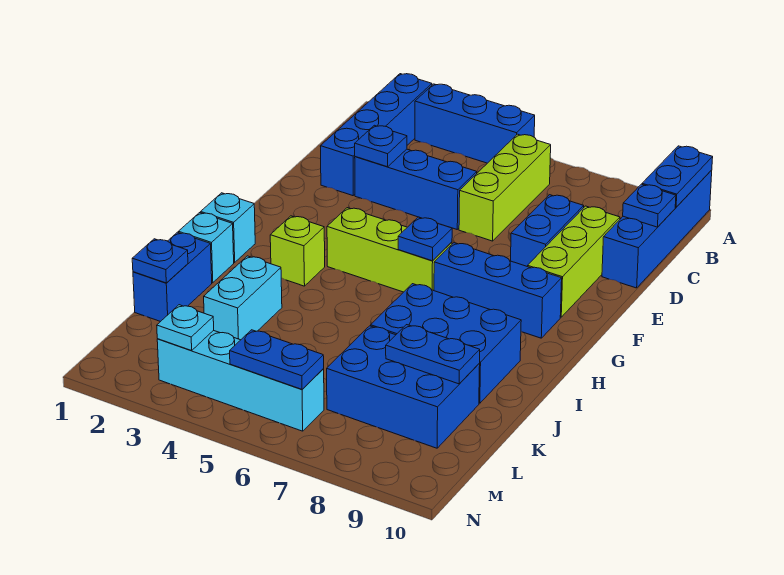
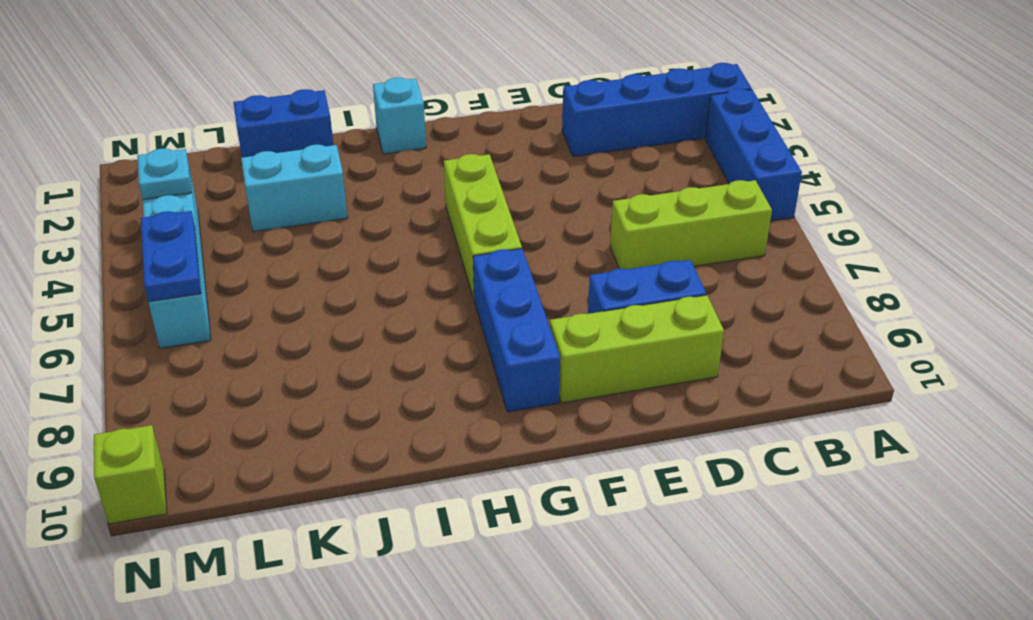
lime 1x1 brick [94,425,167,524] -> lime 1x1 brick moved to [270,216,325,286]
none -> blue 1x4 brick [602,170,712,288]
none -> blue 1x3 brick [355,149,477,229]
none -> cyan 1x1 brick [178,213,234,283]

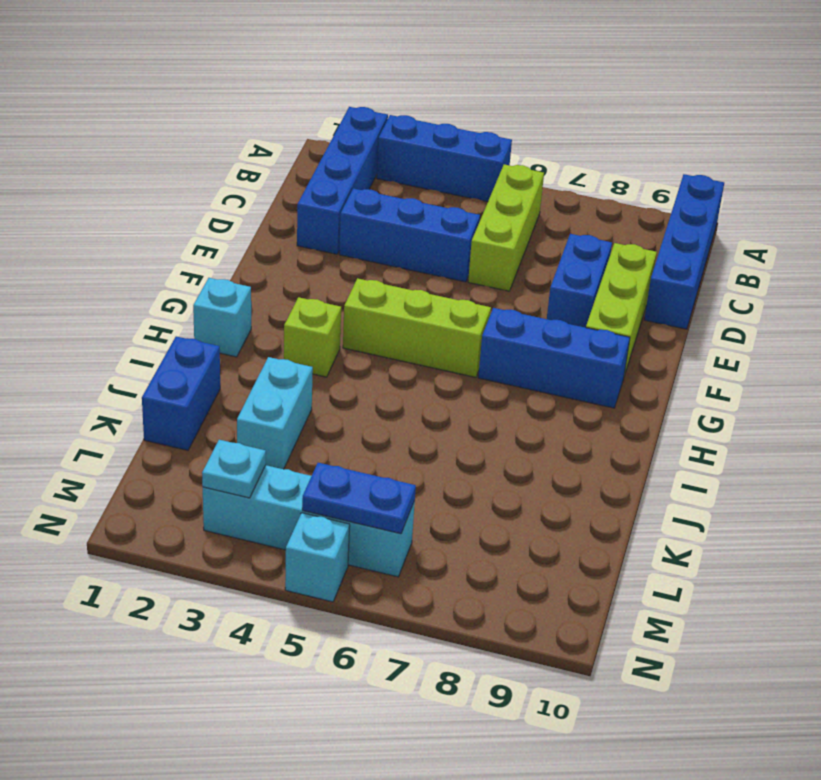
cyan 1x1 brick [285,513,350,602] -> cyan 1x1 brick moved to [178,213,234,283]
none -> blue 2x3 brick [371,284,521,403]
none -> blue 2x3 brick [327,326,480,448]
none -> blue 1x2 plate [642,146,713,207]

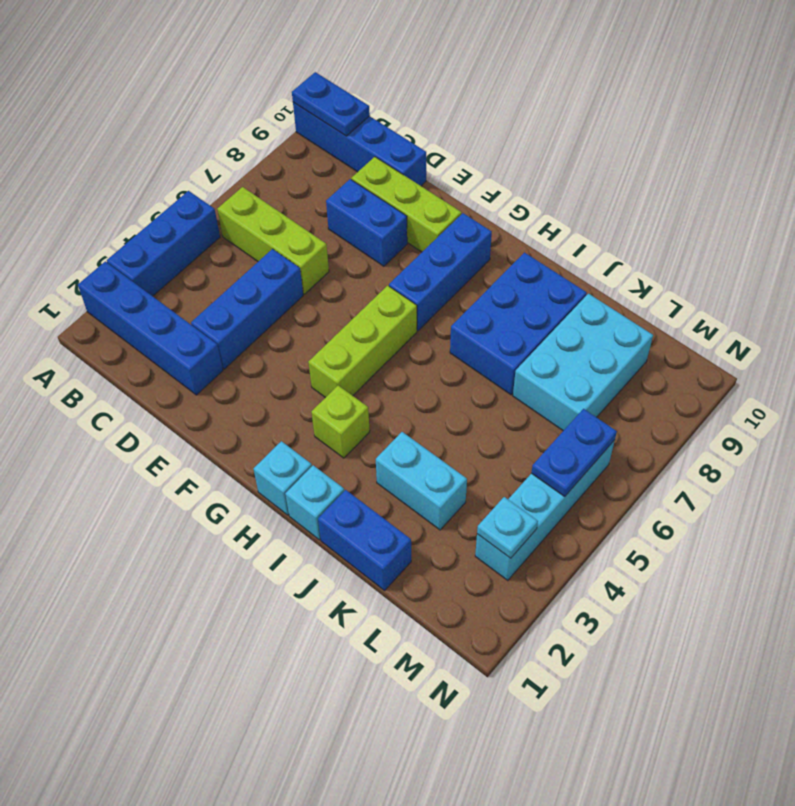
cyan 2x3 brick [513,294,653,431] -> blue 2x3 brick [327,326,480,448]
none -> blue 1x1 plate [623,184,676,227]
none -> blue 1x1 plate [355,125,407,167]
none -> blue 1x1 plate [398,217,452,261]

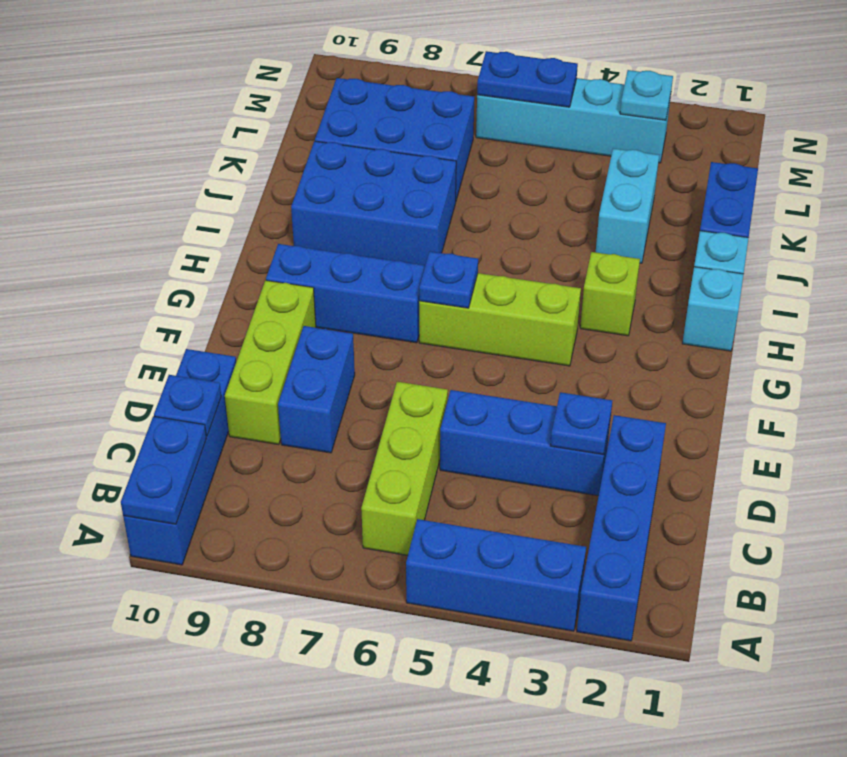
none -> blue 1x1 plate [132,239,188,283]
none -> blue 1x2 plate [386,325,480,384]

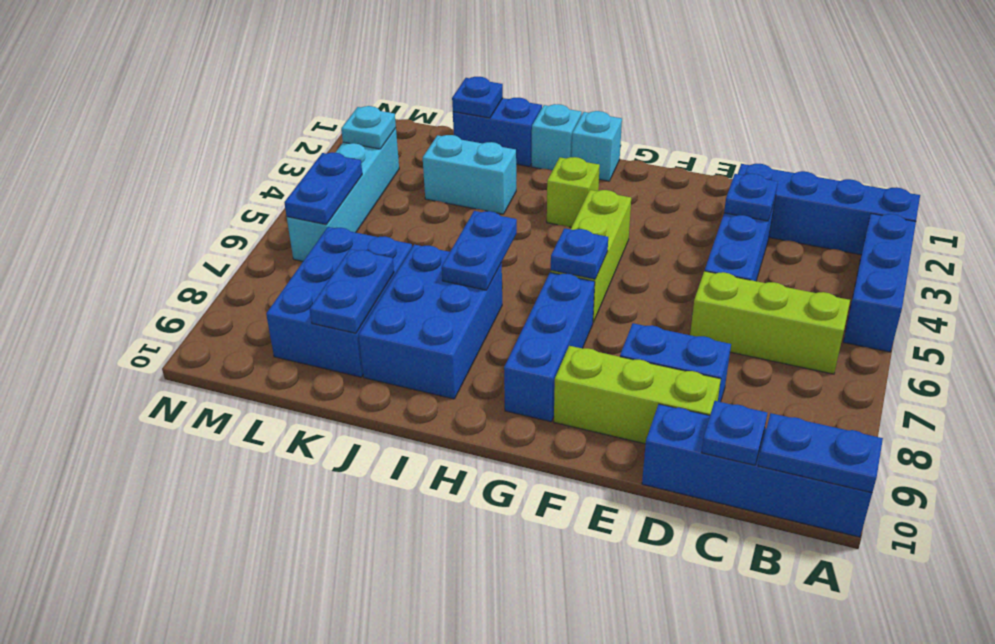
blue 1x2 plate [442,211,517,290] -> none

